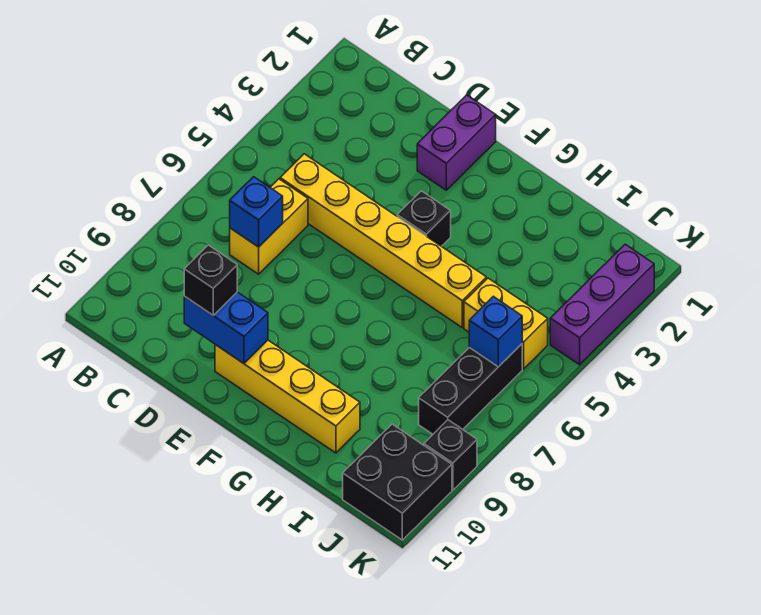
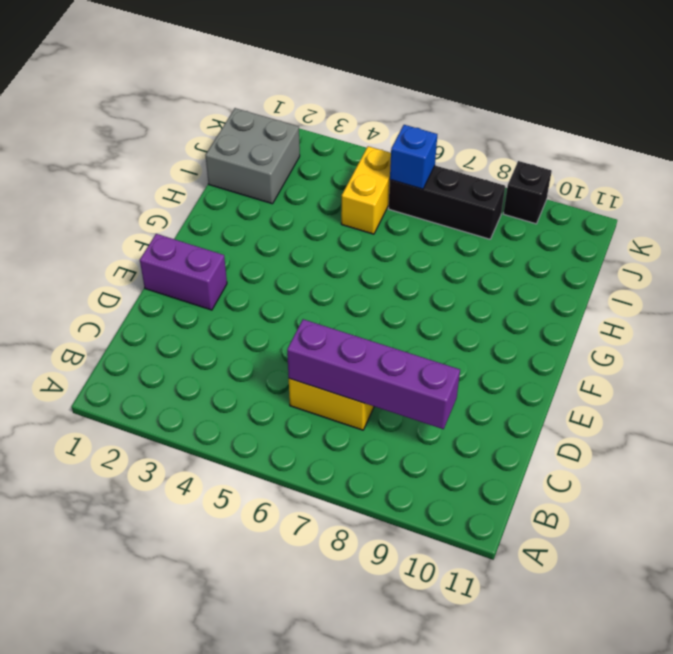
purple 1x4 brick [287,319,460,429] -> blue 1x1 brick [230,177,283,247]
grey 2x2 brick [205,108,300,204] -> none
none -> yellow 1x6 brick [280,154,486,327]
none -> yellow 1x4 brick [215,340,360,453]
none -> black 1x1 brick [397,191,451,246]

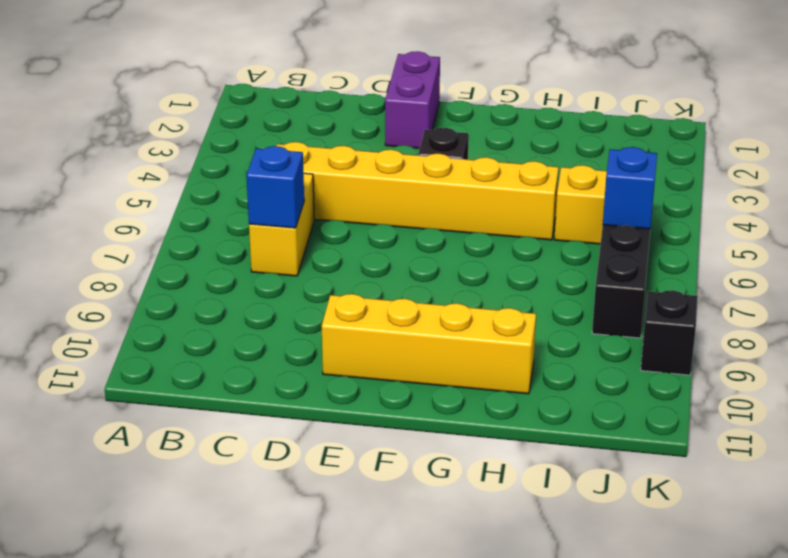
none -> black 2x2 brick [343,424,452,540]
none -> purple 1x3 brick [550,244,654,365]
none -> blue 1x2 brick [184,292,268,363]

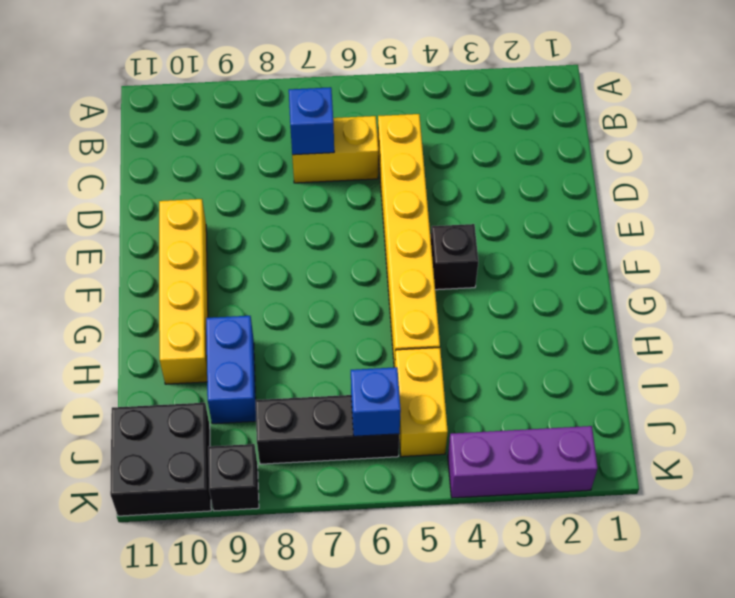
blue 1x2 brick [206,316,256,424] -> blue 1x2 brick moved to [184,292,268,363]
none -> purple 1x2 brick [417,95,496,190]
none -> black 1x1 brick [184,245,237,315]

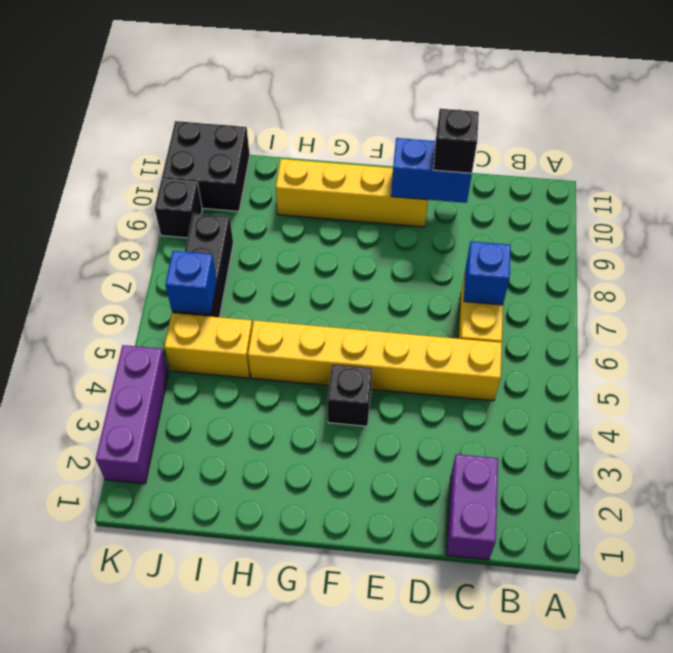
purple 1x2 brick [447,454,498,560] -> purple 1x2 brick moved to [417,95,496,190]

